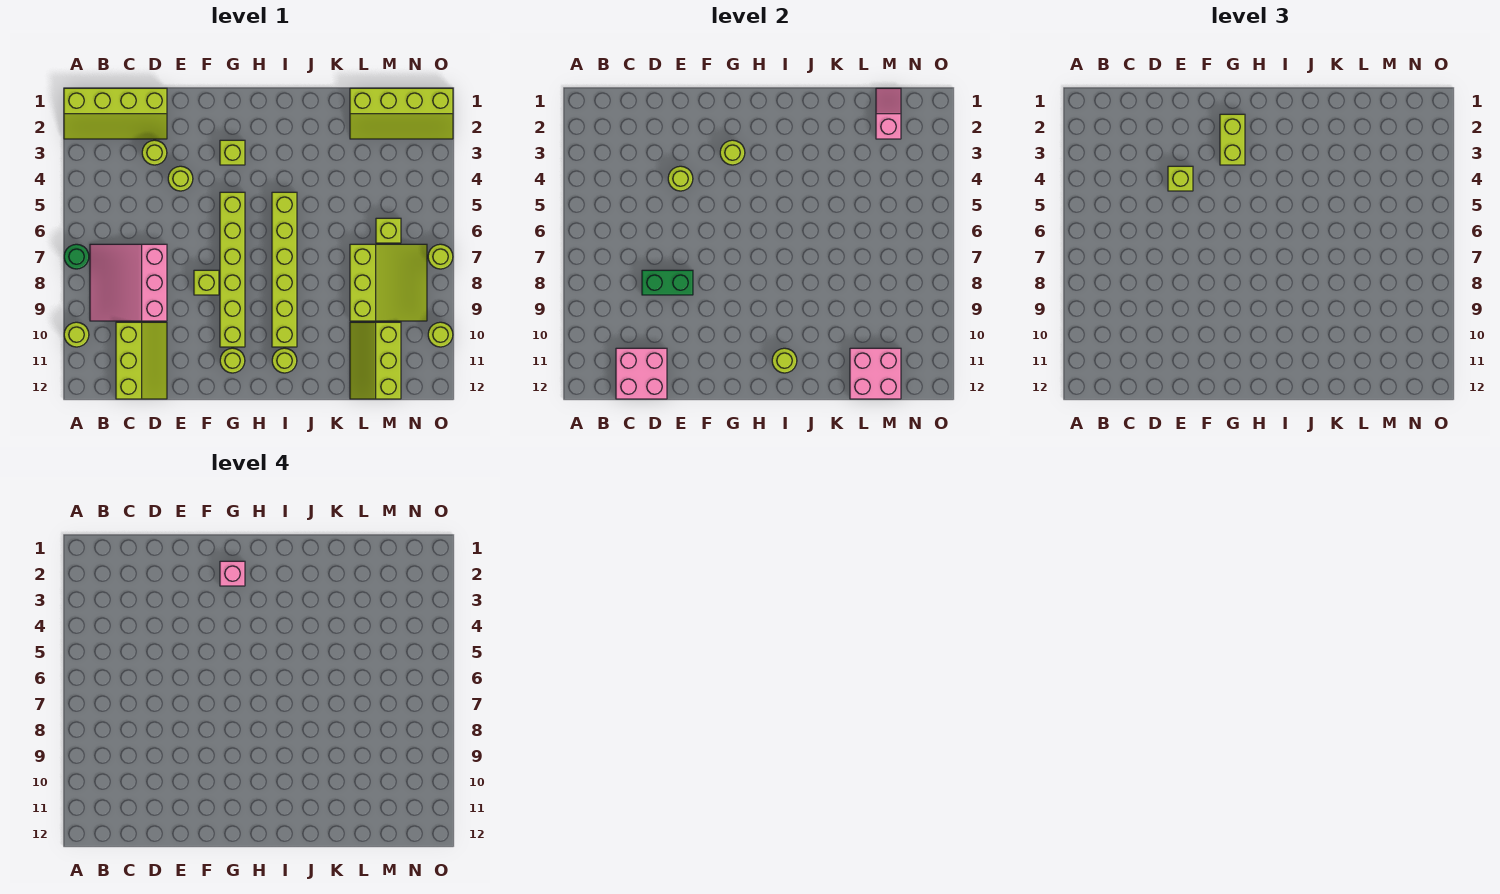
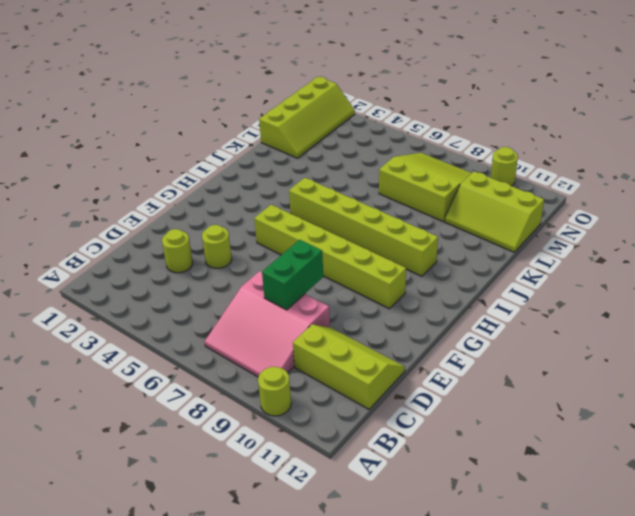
none -> lime 2x4 slope [64,88,167,139]
none -> green 1x1 round brick [64,244,89,269]
none -> lime 1x1 brick [194,270,219,295]

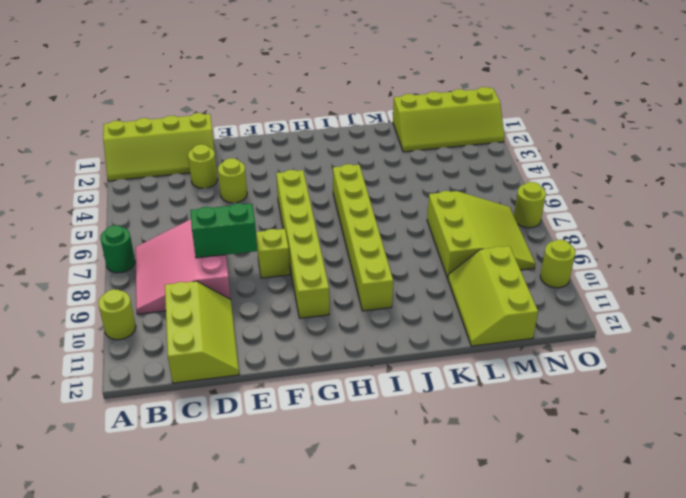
none -> lime 1x1 brick [220,140,245,165]
none -> lime 1x1 round brick [220,348,245,373]
none -> lime 1x1 round brick [272,348,297,373]

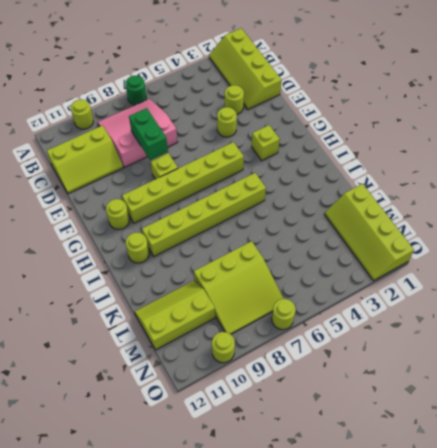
none -> lime 1x1 brick [376,218,401,243]
none -> pink 2x2 brick [616,348,667,399]
none -> lime 1x1 round brick [668,166,693,191]

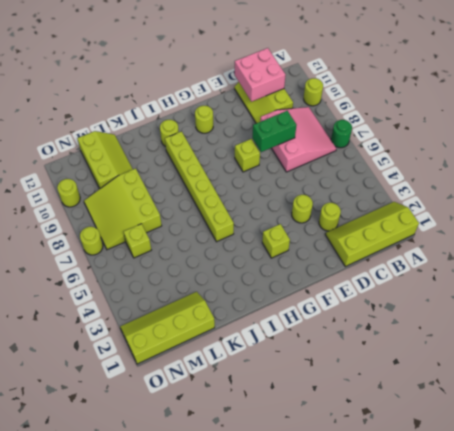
none -> lime 1x6 brick [220,192,245,347]
none -> lime 1x1 round brick [668,166,693,191]
none -> lime 1x1 round brick [720,140,745,165]

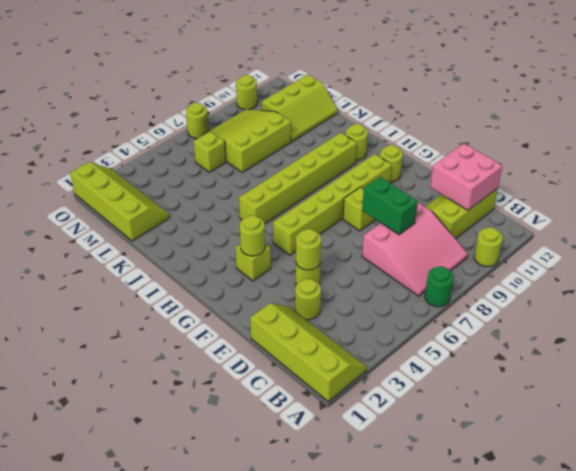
none -> lime 1x1 round brick [772,348,797,373]
none -> pink 2x2 brick [850,348,901,399]
none -> pink 1x2 slope [876,88,901,139]

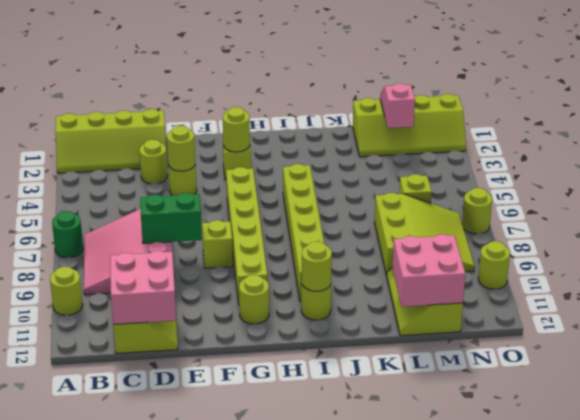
none -> lime 1x1 brick [1168,166,1193,191]
none -> lime 1x2 brick [1220,114,1245,165]
none -> pink 1x1 brick [220,561,245,586]

